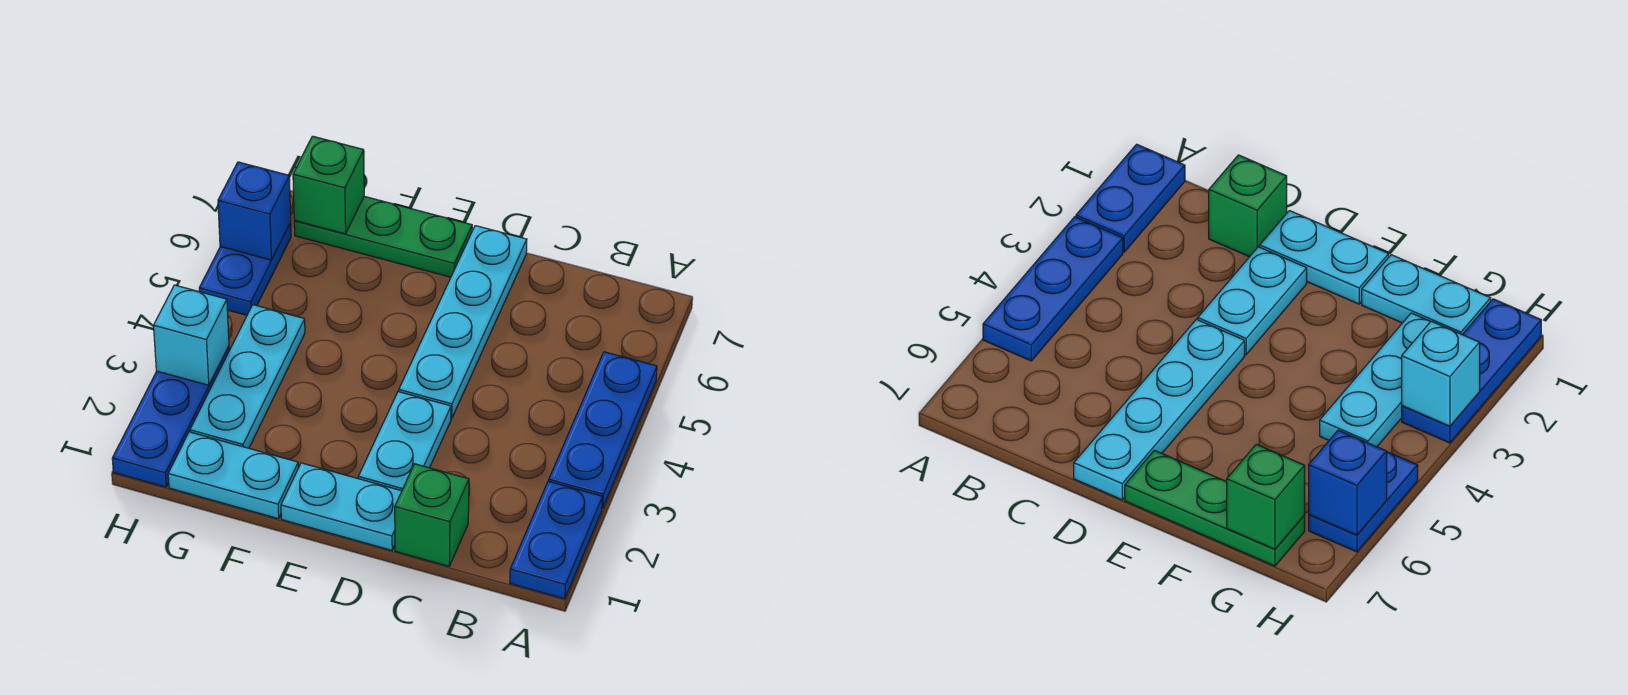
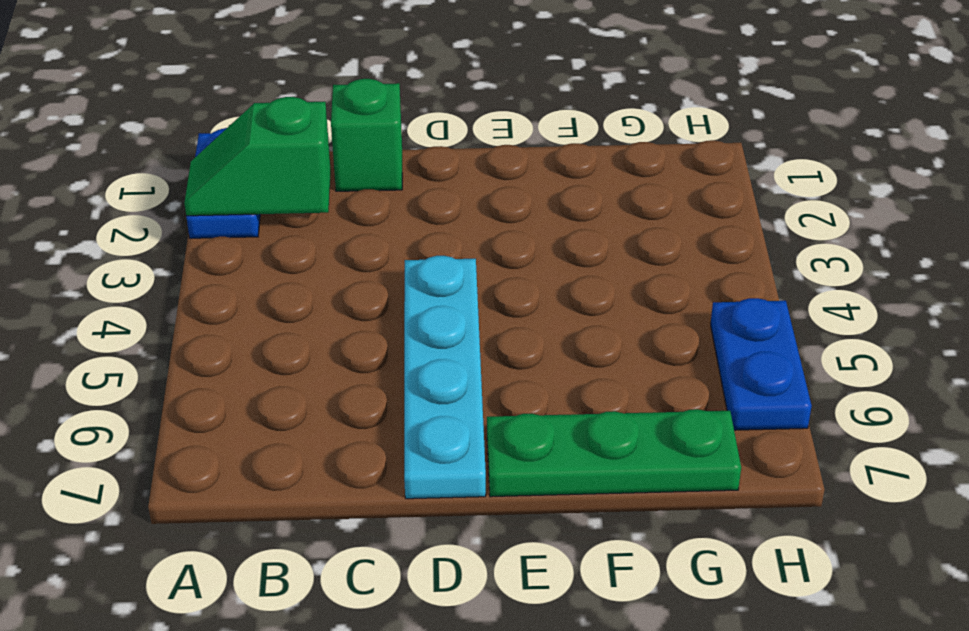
green 1x2 slope [184,97,331,216] -> none
none -> blue 1x3 plate [549,352,657,509]
none -> cyan 1x2 plate [281,463,402,550]
none -> cyan 1x2 plate [358,392,451,491]

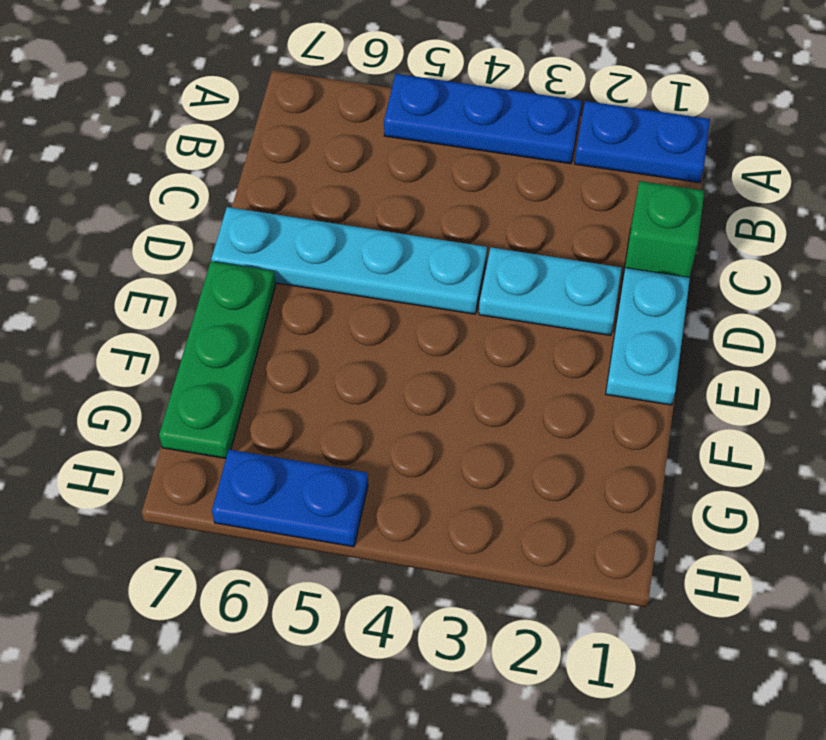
none -> cyan 1x2 plate [168,432,298,519]
none -> cyan 1x3 plate [190,305,305,448]
none -> blue 1x3 plate [112,346,229,487]

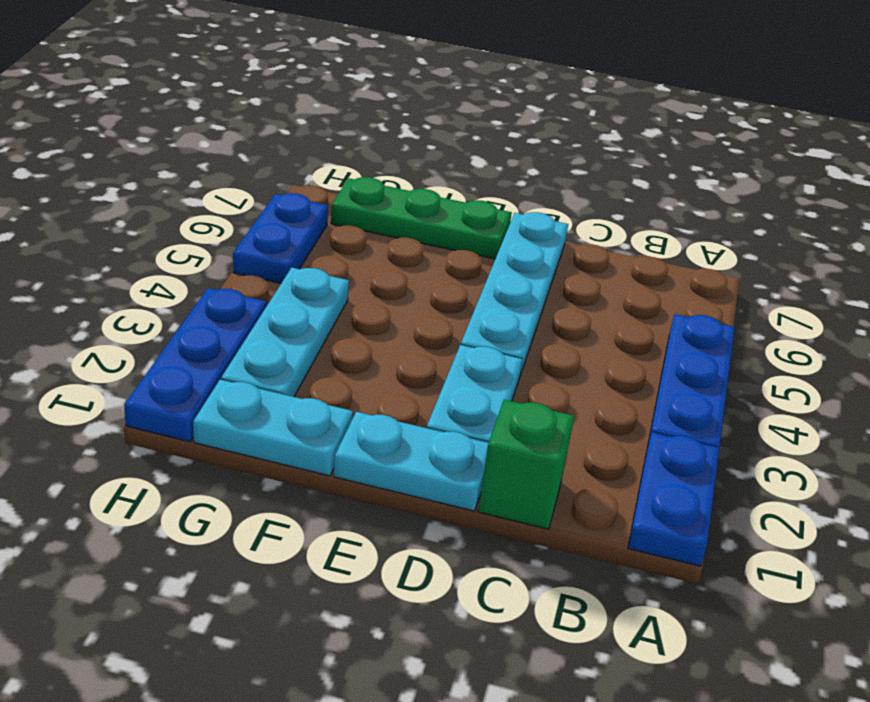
none -> green 1x1 brick [293,136,364,234]
none -> cyan 1x1 brick [154,285,229,385]
none -> blue 1x1 brick [218,162,291,260]

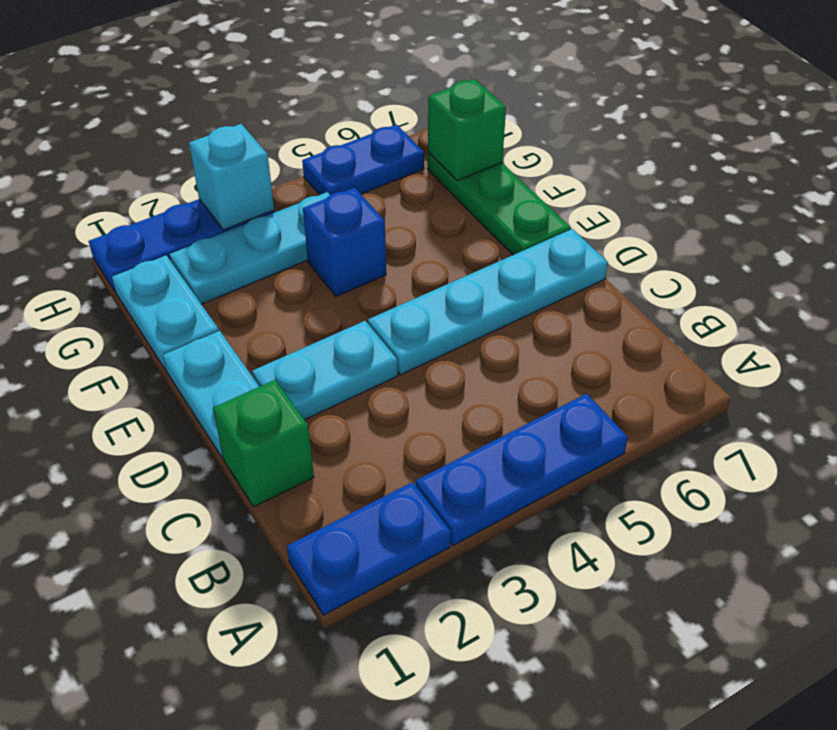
blue 1x1 brick [303,188,386,296] -> blue 1x1 brick moved to [218,162,291,260]

